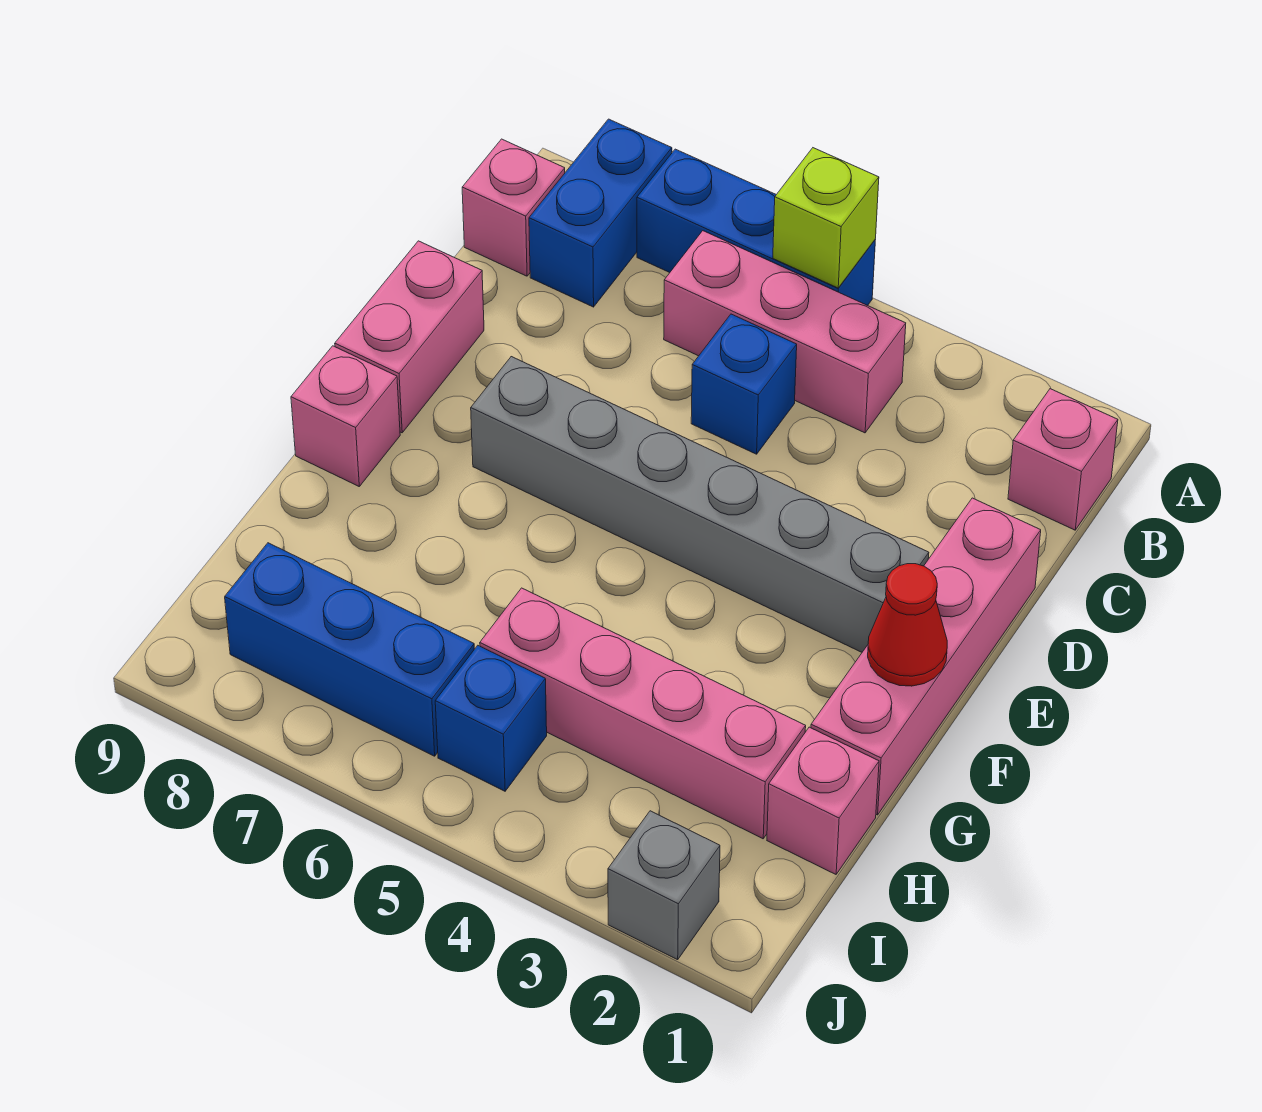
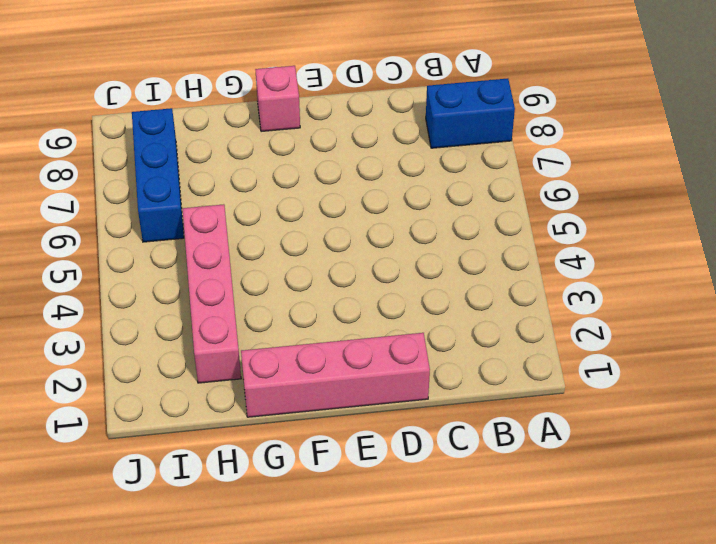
none -> blue 1x3 brick [637,149,875,306]
none -> pink 1x1 brick [1008,389,1118,530]
none -> pink 1x3 brick [664,231,906,433]

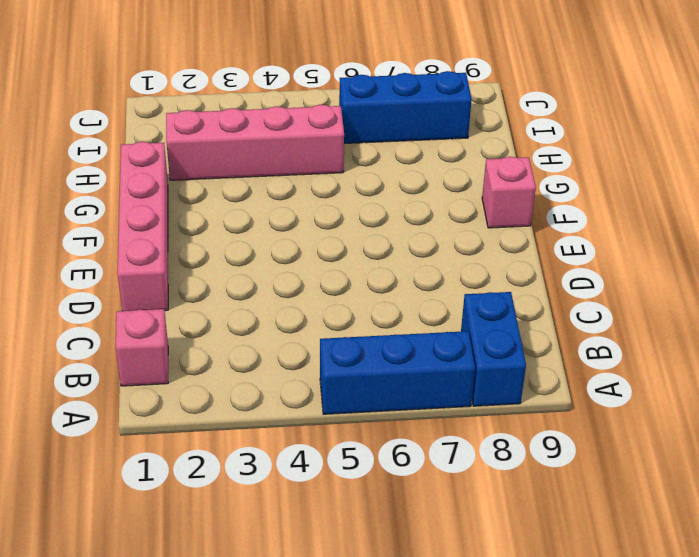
none -> pink 1x3 brick [664,231,906,433]
none -> pink 1x1 brick [462,139,565,276]
none -> blue 1x1 brick [691,314,797,454]

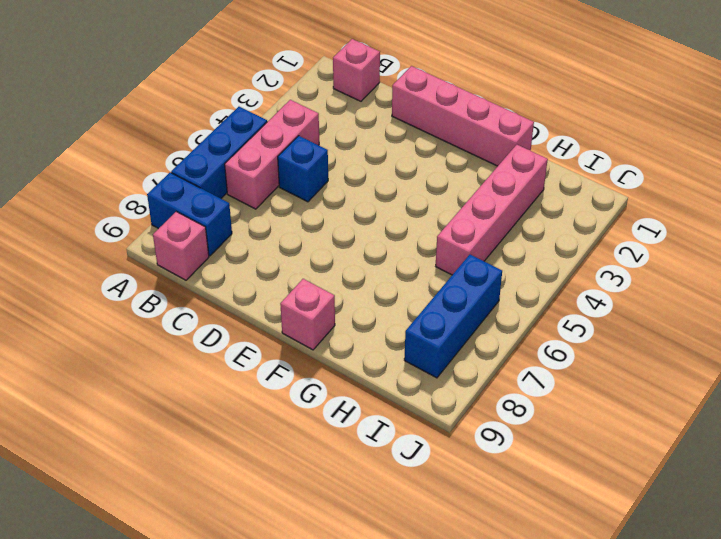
none -> pink 1x2 brick [335,241,484,433]
none -> grey 1x6 brick [471,357,929,652]
none -> pink 1x1 brick [767,727,879,874]

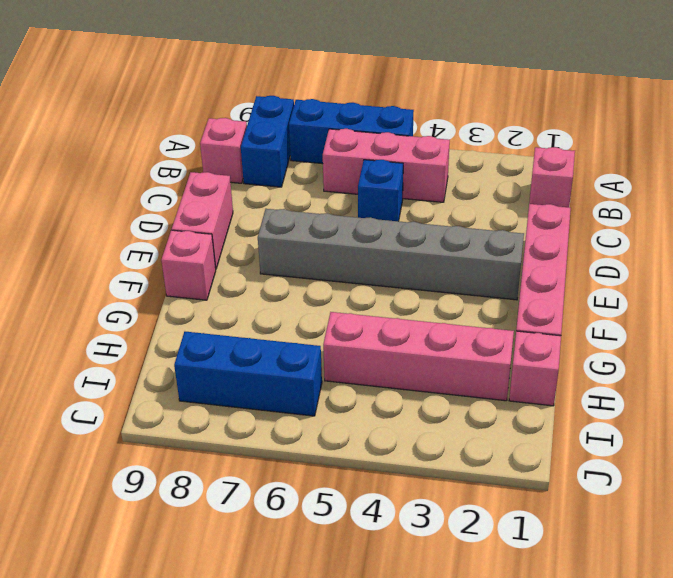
none -> blue 1x1 brick [435,646,547,791]
none -> grey 1x1 brick [608,811,720,960]
none -> lime 1x1 brick [773,148,879,288]

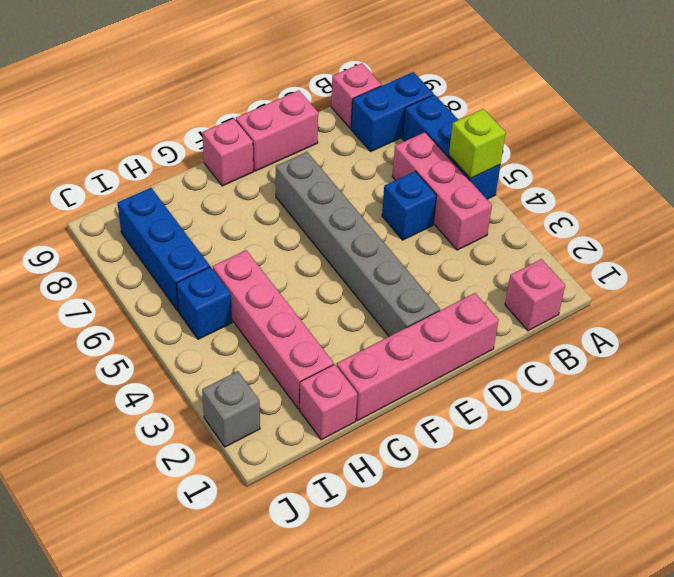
none -> red 1x1 cone [868,564,947,686]

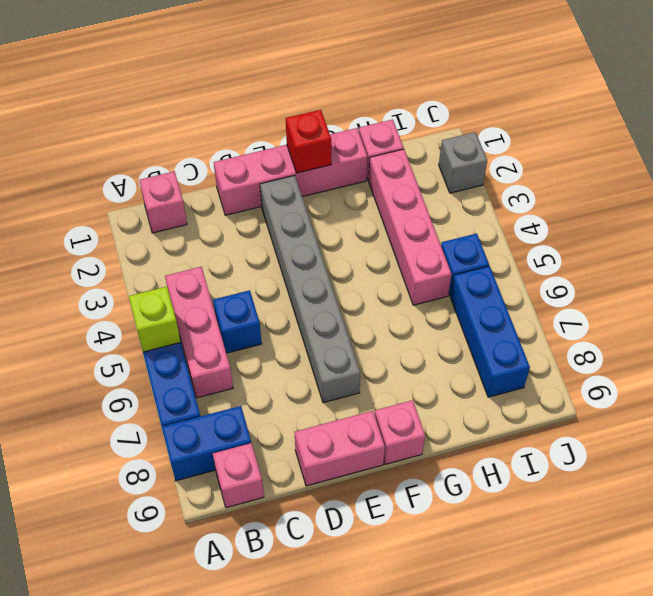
red 1x1 brick [286,110,331,173] -> red 1x1 cone [868,564,947,686]

